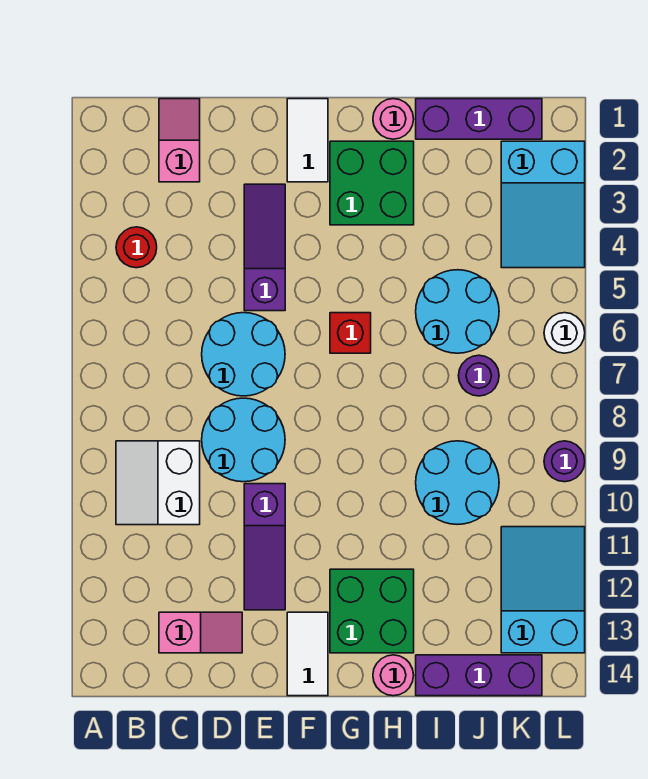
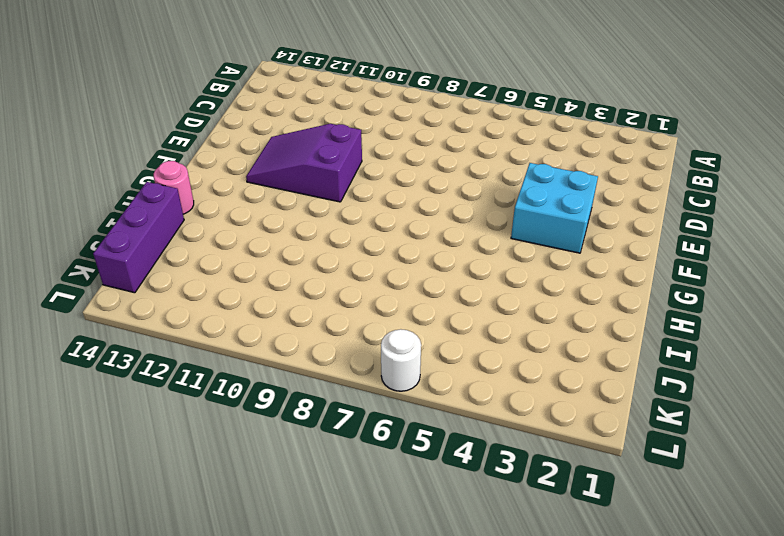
cyan 2x2 brick [511,163,598,253] -> purple 1x3 slope [244,184,285,311]
purple 2x3 slope [246,124,362,202] -> purple 1x3 slope [244,484,285,610]
none -> red 1x1 round brick [116,227,157,268]
none -> white 2x2 slope [116,441,200,525]
none -> pink 1x2 slope [159,99,200,182]

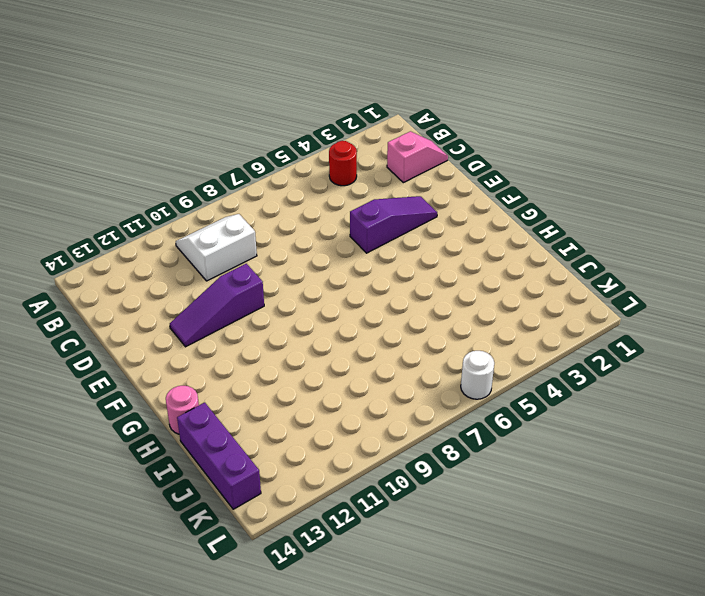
none -> pink 1x2 slope [159,612,242,653]
none -> cyan 2x2 round brick [202,313,285,396]
none -> cyan 2x2 round brick [202,398,285,482]

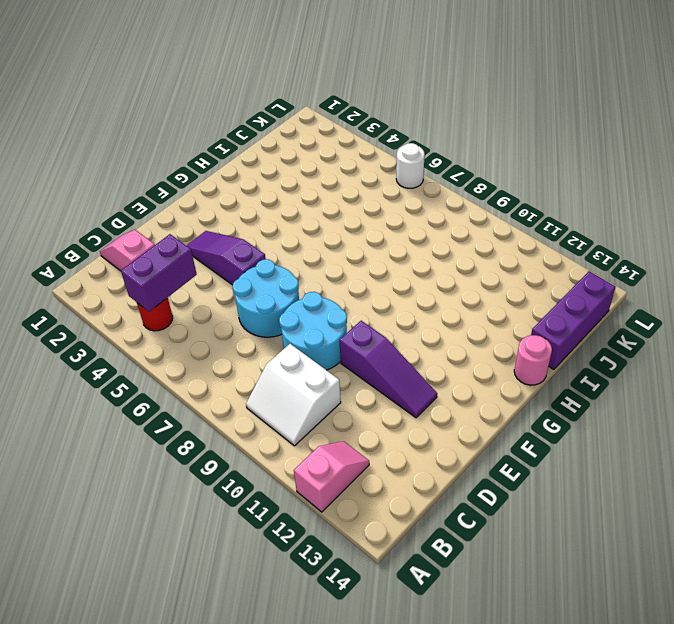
pink 1x2 slope [294,441,369,512] -> pink 1x2 slope moved to [159,612,242,653]
purple 1x2 brick [121,234,197,312] -> none
none -> white 1x2 tile [287,99,328,182]
none -> white 1x2 tile [287,612,328,696]
none -> green 2x2 brick [330,141,414,225]

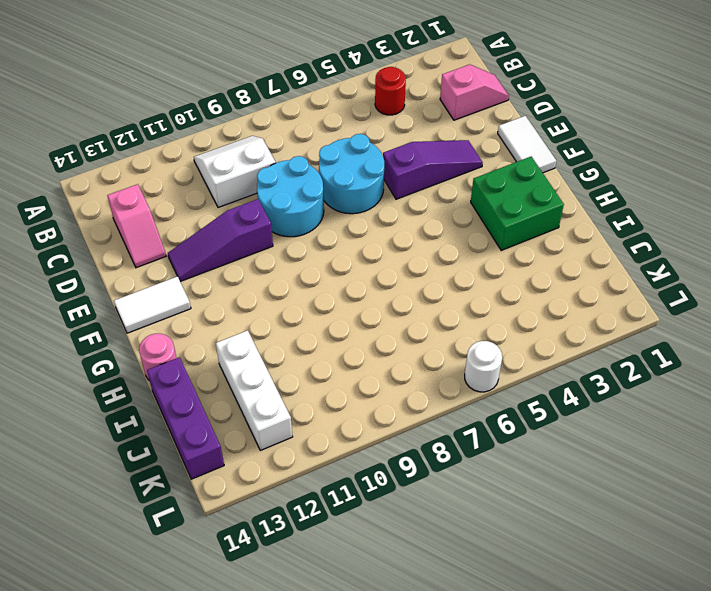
white 1x2 tile [498,116,556,173] -> white 1x2 tile turned to [287,99,328,182]
white 1x3 brick [216,330,293,450] -> cyan 2x3 slope [501,527,585,653]
none -> red 1x1 brick [330,313,371,353]
none -> green 2x2 brick [330,569,414,653]
none -> pink 1x1 round brick [373,99,414,139]

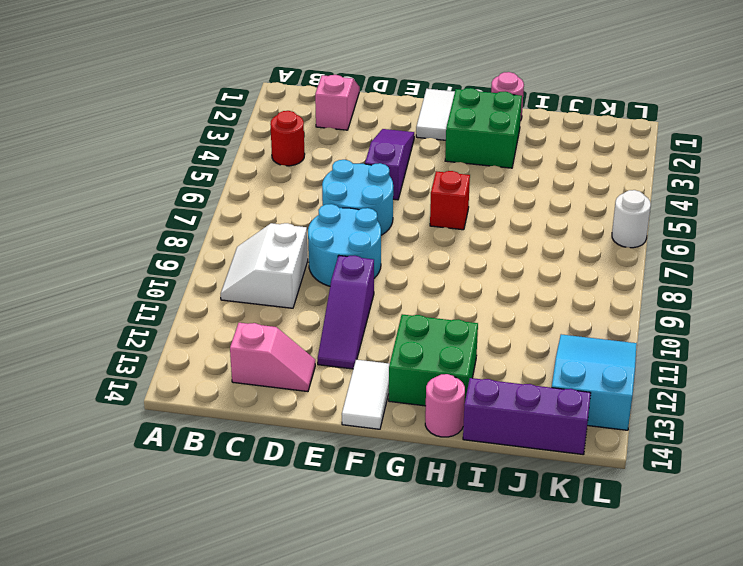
none -> purple 1x3 brick [416,99,542,139]
none -> cyan 2x2 round brick [416,270,499,353]
none -> cyan 2x2 round brick [416,441,499,525]

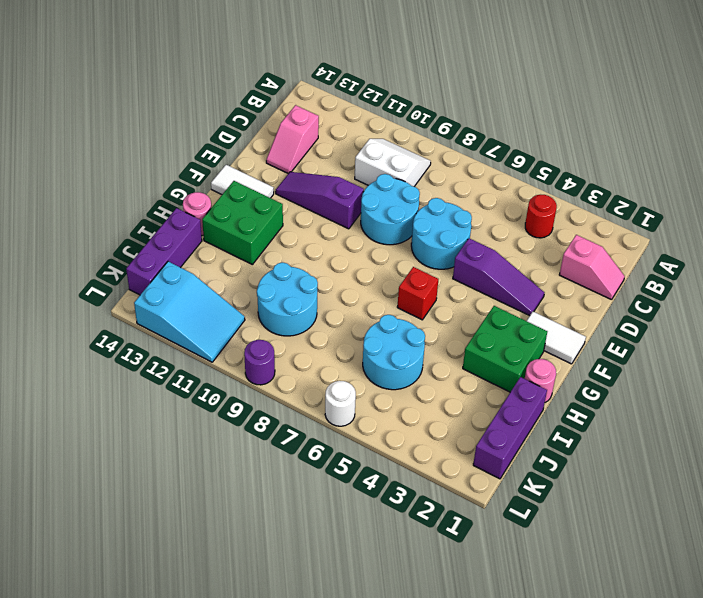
none -> purple 1x1 round brick [458,355,499,396]
none -> cyan 2x3 slope [501,141,585,268]

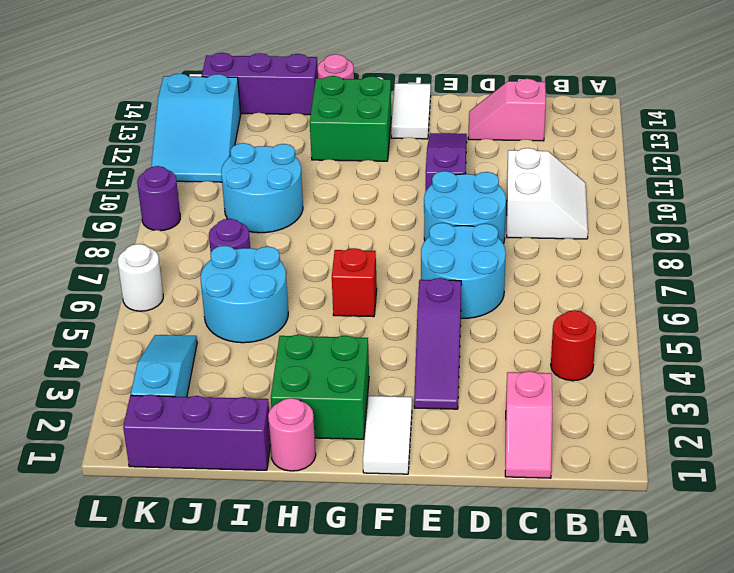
cyan 1x3 slope [131,335,197,397] -> cyan 2x3 slope [501,141,585,268]

